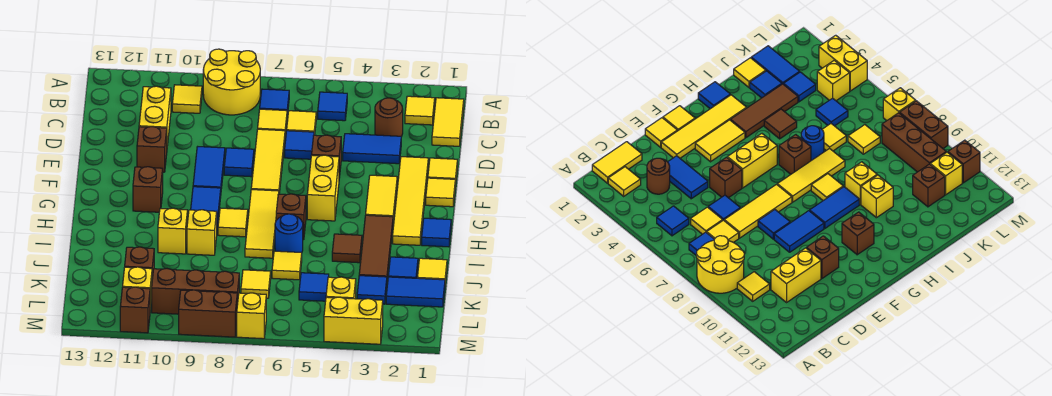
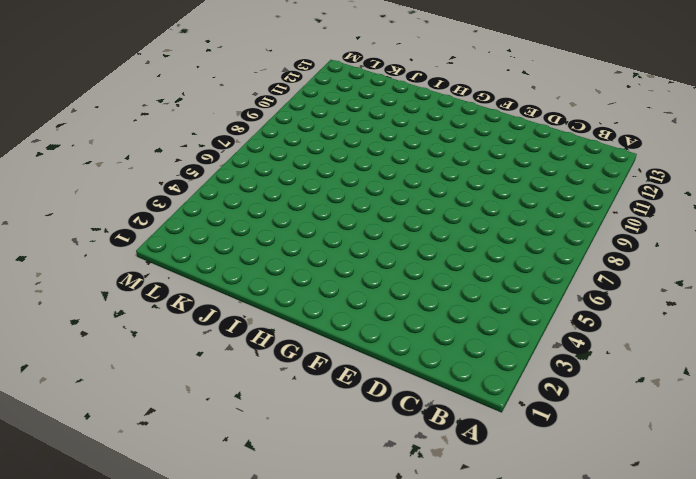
none -> yellow 2x2 round brick [203,49,260,115]
none -> yellow 1x2 tile [432,98,464,146]
none -> yellow 1x1 tile [405,96,435,125]
none -> blue 1x1 tile [318,92,347,121]

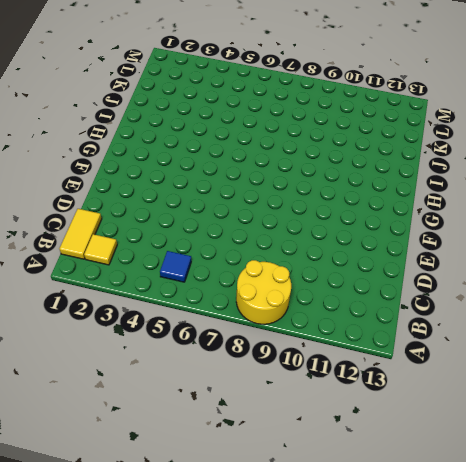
none -> blue 1x1 tile [260,89,289,116]
none -> yellow 1x1 tile [172,85,202,113]
none -> brown 1x1 round brick [375,98,403,137]
none -> yellow 1x1 tile [287,111,316,135]

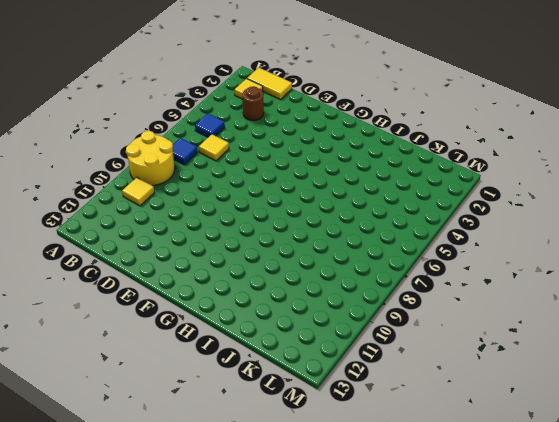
none -> yellow 1x1 tile [258,109,287,135]
none -> yellow 1x2 brick [139,86,171,146]
none -> blue 1x2 tile [343,134,401,164]
none -> blue 1x1 tile [285,131,314,159]

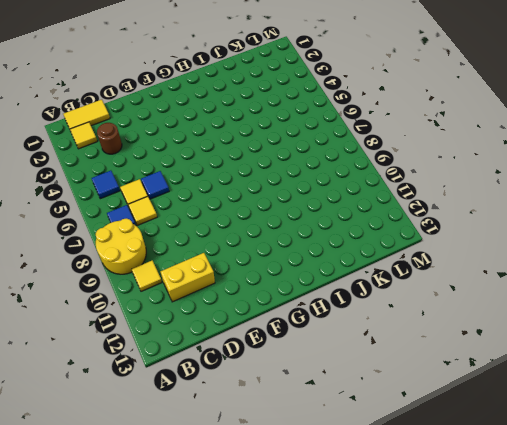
none -> blue 1x2 tile [343,134,401,164]
none -> yellow 1x3 tile [251,129,285,193]
none -> yellow 1x1 tile [428,158,457,186]
none -> yellow 1x4 tile [393,157,428,245]

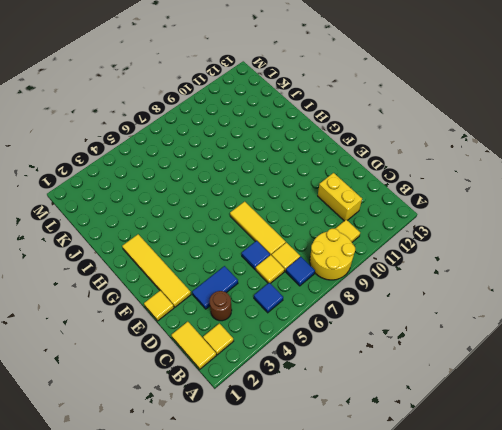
none -> brown 1x1 brick [312,135,341,178]
none -> blue 1x1 tile [224,148,254,177]
none -> blue 1x2 tile [193,147,225,189]
none -> brown 1x1 brick [137,126,167,172]

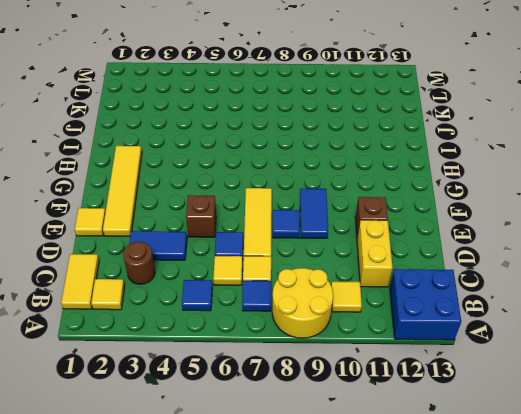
blue 2x2 brick [390,269,461,340] -> none
none -> yellow 1x1 tile [426,178,455,207]
none -> yellow 1x2 tile [366,175,397,221]
none -> yellow 1x2 brick [307,155,339,221]
none -> yellow 1x3 tile [245,190,279,258]

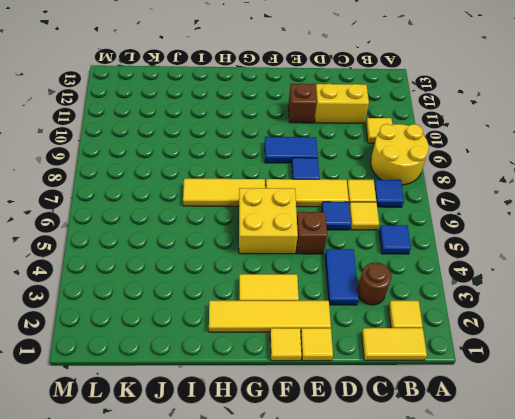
yellow 2x2 brick [239,188,298,254] -> yellow 1x2 brick [307,155,339,221]
none -> blue 1x2 tile [191,187,221,227]
none -> brown 1x1 brick [133,167,163,212]
none -> blue 1x1 tile [422,218,451,247]
none -> brown 1x3 tile [359,215,393,279]

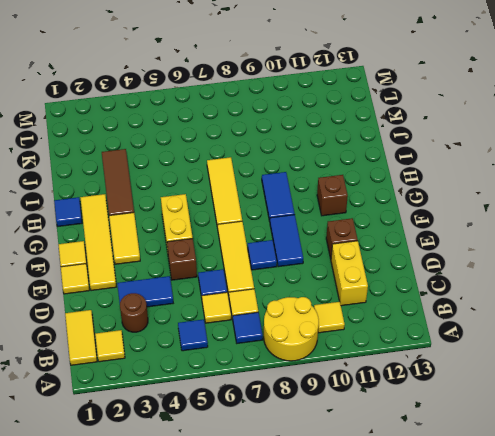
none -> brown 1x1 brick [276,194,306,240]
none -> yellow 1x1 tile [218,208,248,237]
none -> brown 1x1 tile [332,234,362,263]
none -> blue 1x1 round brick [275,214,303,253]

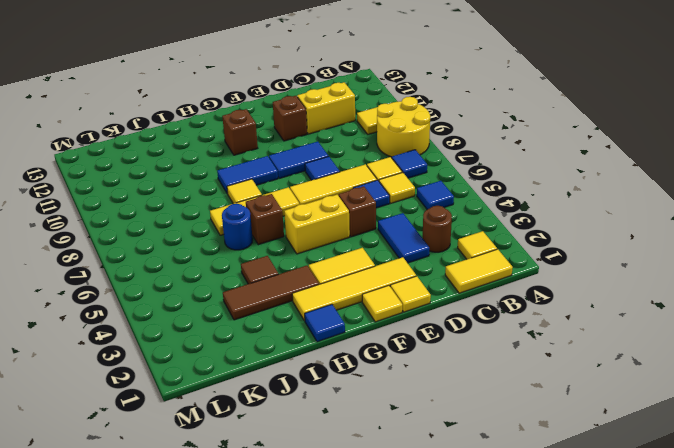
none -> yellow 1x1 brick [187,210,217,255]
none -> yellow 1x1 brick [158,208,187,254]
none -> yellow 1x1 tile [417,258,447,283]
none -> blue 1x1 tile [388,257,418,278]

